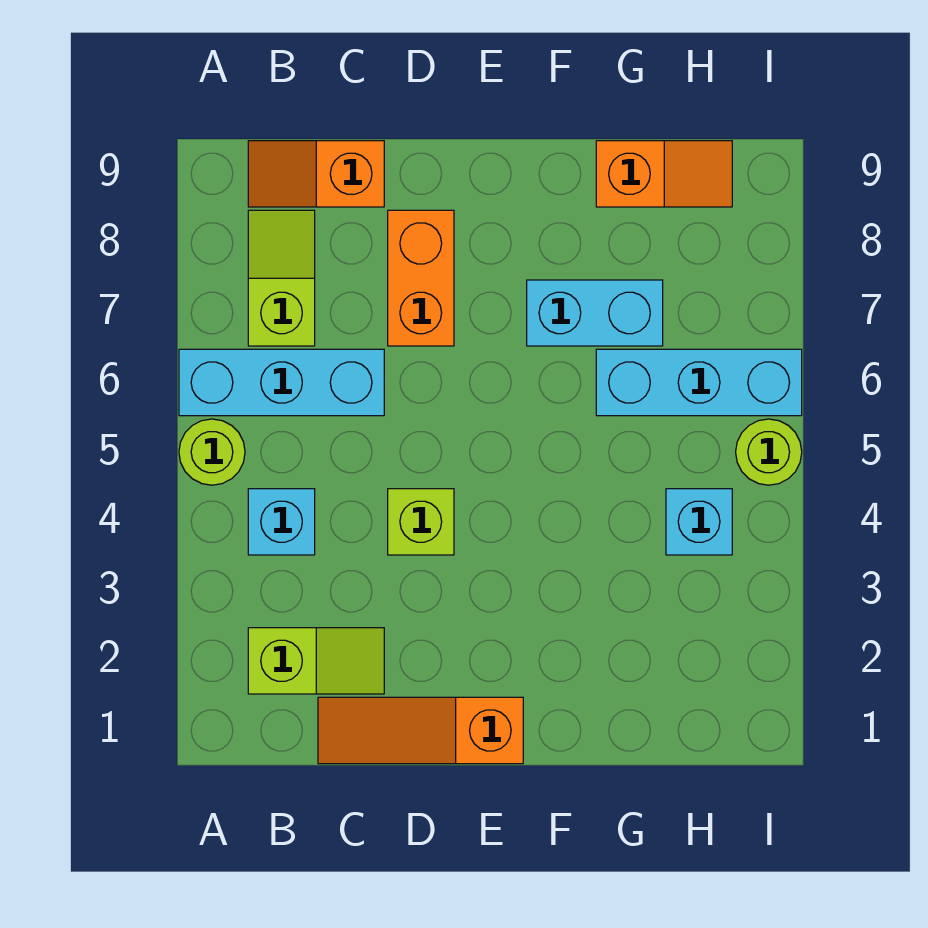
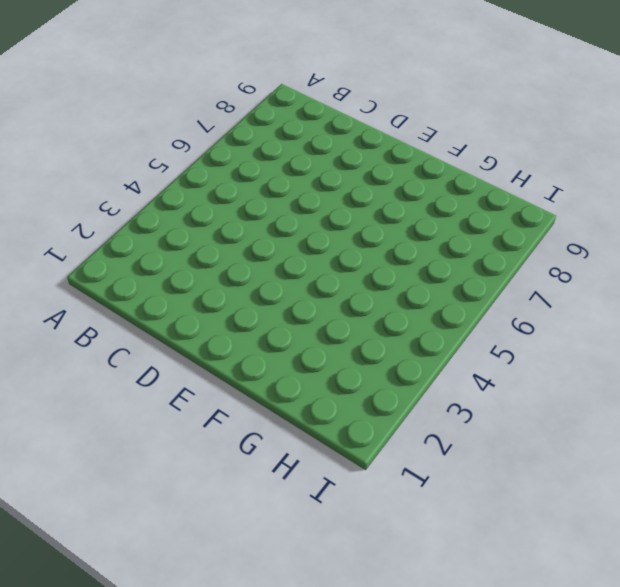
none -> lime 1x1 round brick [179,419,245,485]
none -> cyan 1x3 brick [179,349,384,416]
none -> lime 1x2 slope [248,628,384,694]

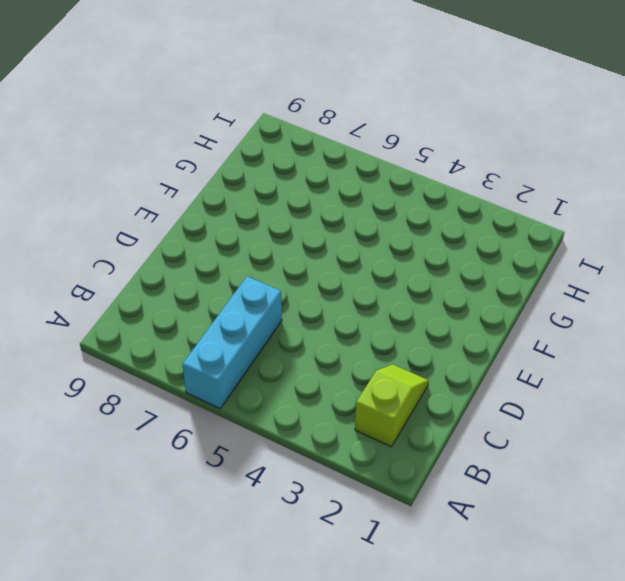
none -> lime 1x1 round brick [179,419,245,485]
none -> cyan 1x1 brick [248,489,315,555]
none -> lime 1x2 slope [248,210,315,346]

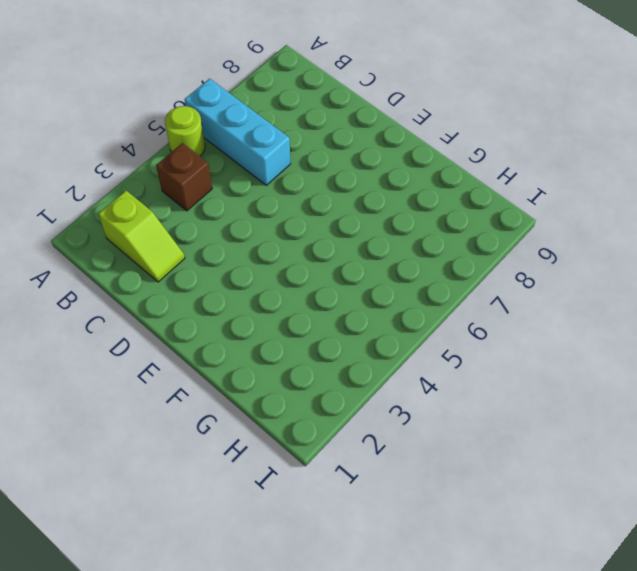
brown 1x1 brick [156,143,212,211] -> cyan 1x1 brick [248,489,315,555]
none -> lime 1x2 slope [248,210,315,346]
none -> orange 1x2 slope [248,141,384,207]
none -> orange 1x3 slope [318,697,523,764]

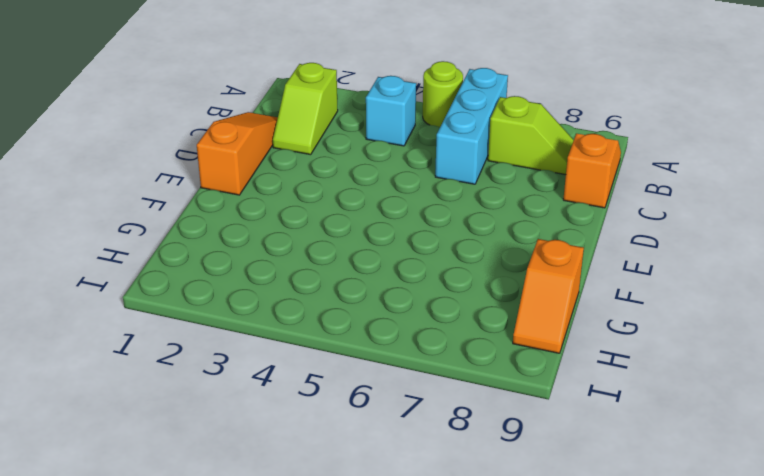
none -> lime 1x1 brick [388,489,454,555]
none -> orange 1x2 brick [388,210,454,346]
none -> cyan 1x2 brick [527,280,663,346]

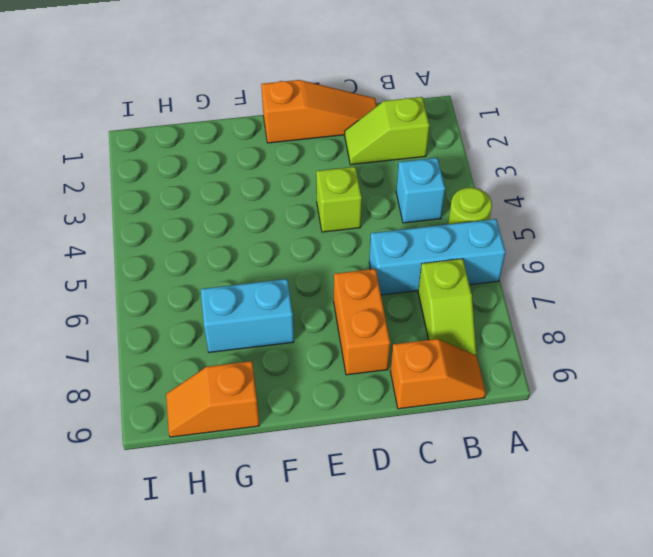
none -> cyan 1x3 brick [596,349,802,416]
none -> cyan 1x1 brick [666,489,732,555]
none -> lime 1x1 round brick [736,419,802,485]

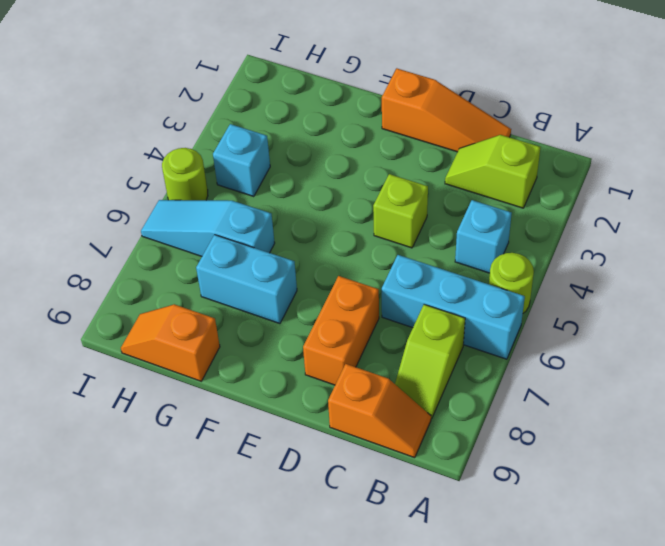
cyan 1x3 slope [141,200,275,256] -> cyan 1x3 brick [596,349,802,416]

